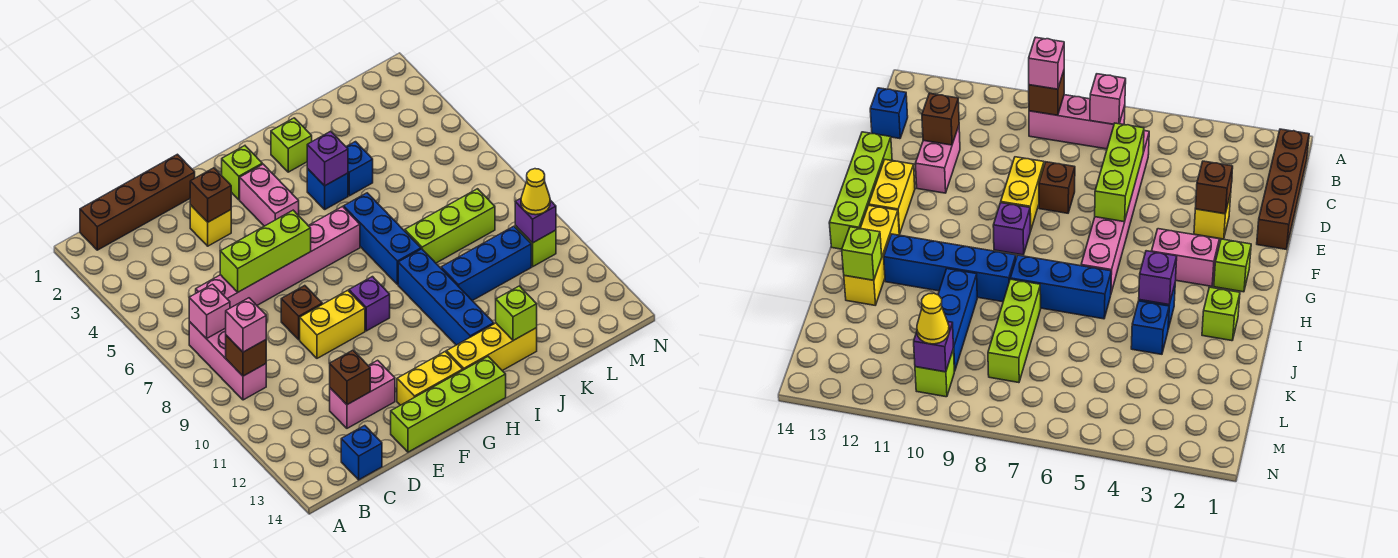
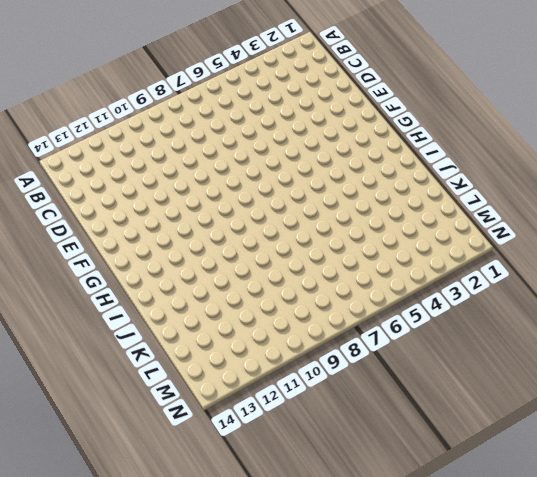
none -> brown 1x4 brick [80,154,195,250]
none -> pink 1x3 brick [189,322,266,400]
none -> pink 1x6 brick [196,207,360,308]
none -> blue 1x1 brick [341,426,382,480]

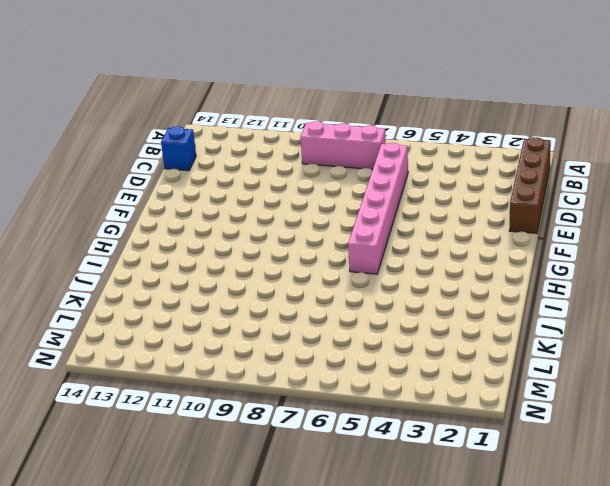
none -> pink 1x2 brick [330,360,395,428]
none -> yellow 1x1 brick [190,205,231,246]
none -> brown 1x1 brick [281,286,322,340]
none -> yellow 1x2 brick [300,290,365,358]

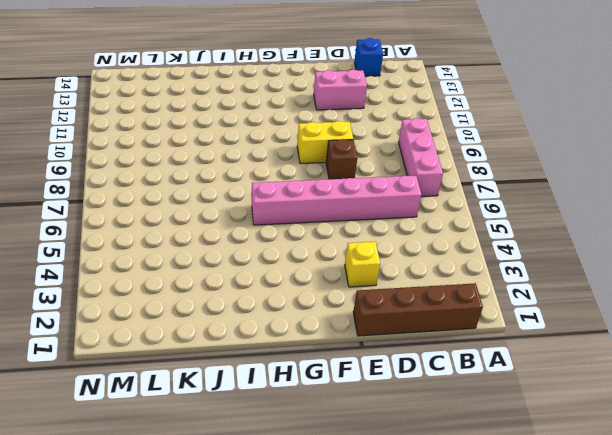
none -> lime 1x4 brick [391,357,506,452]
none -> yellow 1x2 brick [397,352,463,405]
none -> lime 1x1 brick [222,146,262,200]
none -> pink 1x2 brick [240,164,299,226]

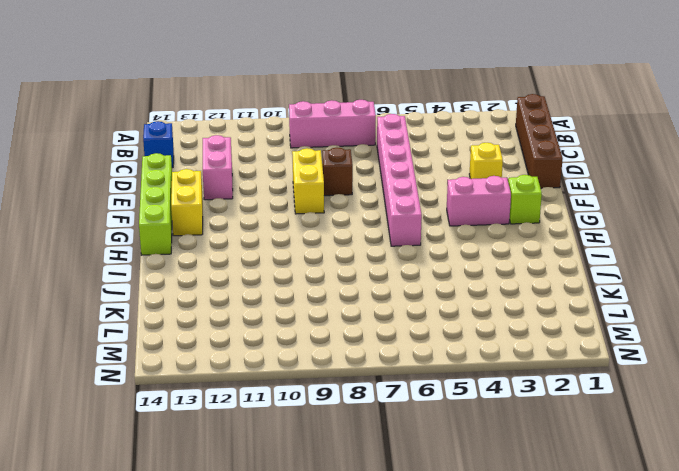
none -> purple 1x1 brick [349,277,390,331]
none -> yellow 1x3 brick [446,323,537,371]
none -> lime 1x1 brick [271,118,312,172]
none -> blue 1x1 brick [307,169,348,209]

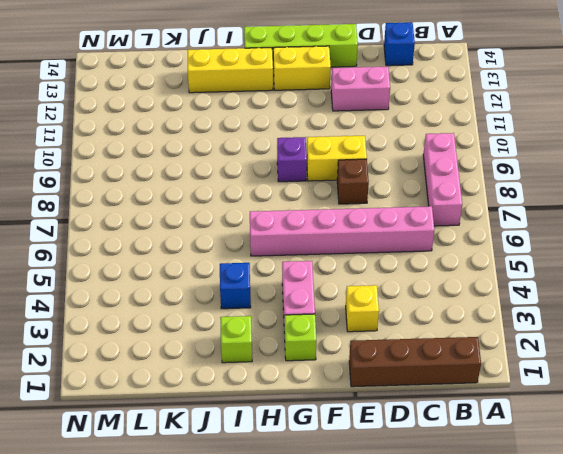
none -> blue 1x3 brick [344,193,421,285]
none -> blue 1x4 brick [398,249,494,345]
none -> blue 1x1 brick [346,142,373,196]
none -> lime 1x3 brick [405,189,495,263]

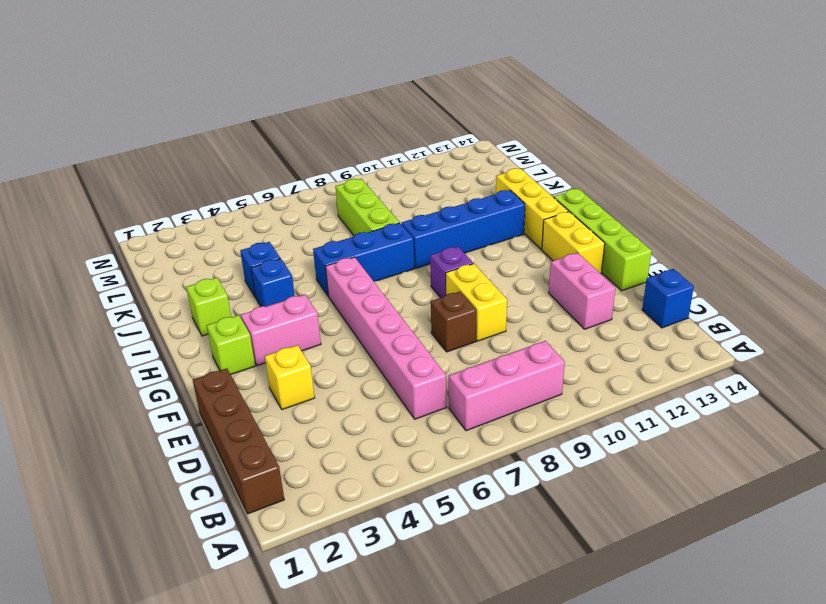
none -> blue 1x3 brick [441,226,531,301]
none -> lime 1x1 brick [515,226,556,267]
none -> pink 1x1 brick [189,284,230,339]
none -> brown 1x1 brick [226,335,266,376]

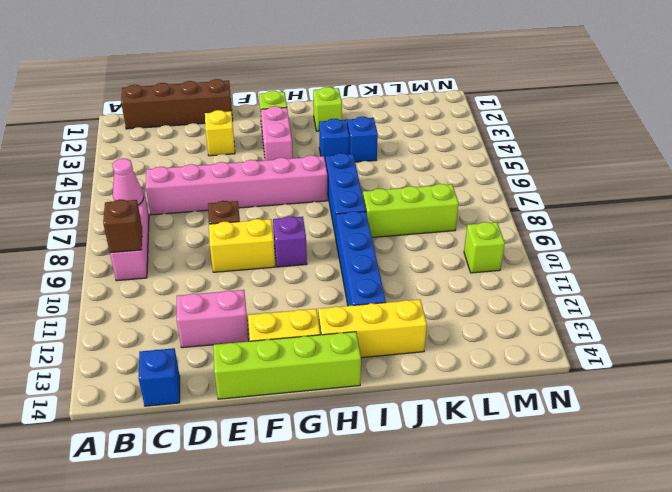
pink 1x1 cone [112,158,144,205] -> pink 1x1 brick [189,284,230,339]
none -> blue 1x3 brick [441,226,531,301]
none -> lime 1x3 brick [220,210,311,292]
none -> brown 1x1 brick [330,350,370,405]
none -> brown 1x1 brick [190,168,231,222]

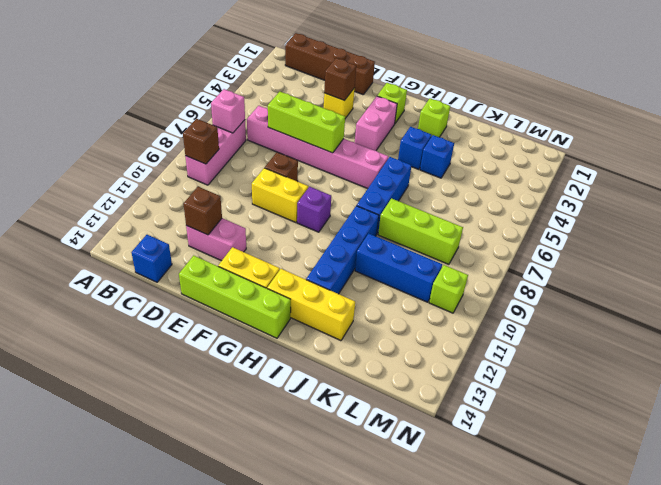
none -> purple 1x1 brick [307,131,348,186]
none -> lime 1x1 brick [496,286,537,341]
none -> purple 1x1 brick [515,199,556,243]
none -> pink 1x1 brick [226,298,266,352]

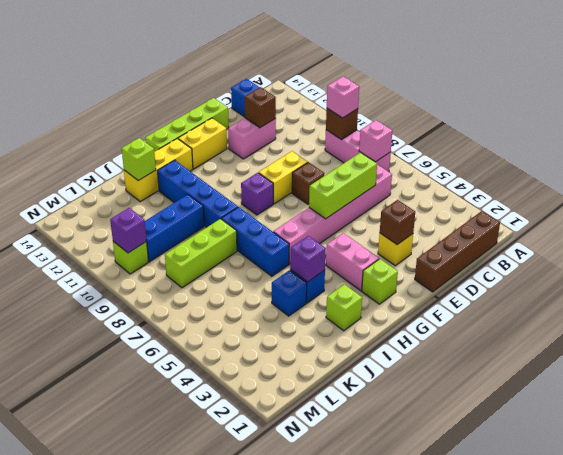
none -> yellow 1x1 cone [521,169,550,215]

